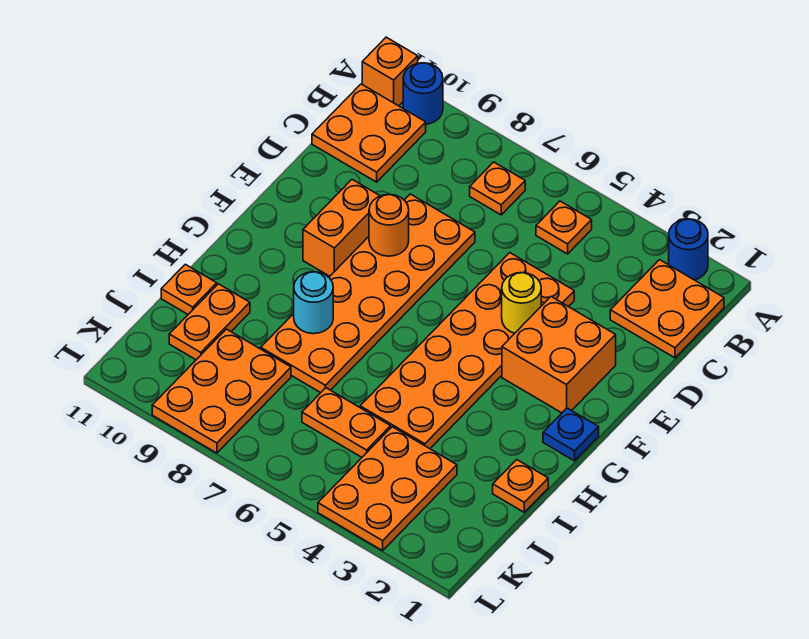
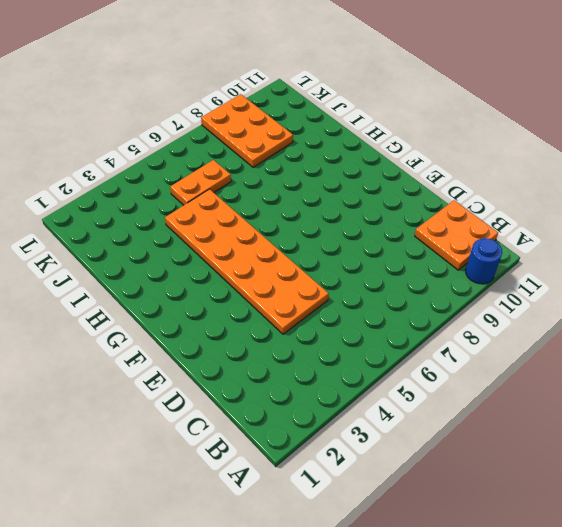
none -> blue 1x1 round brick [669,219,708,280]
none -> orange 1x1 brick [362,37,418,106]
none -> orange 2x2 plate [610,260,724,358]

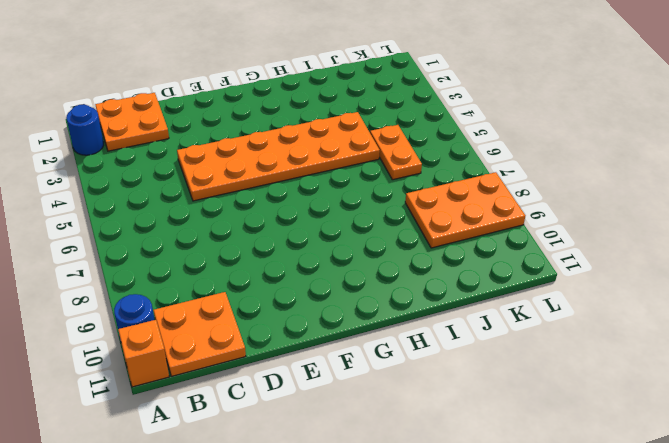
none -> orange 1x1 plate [536,201,592,254]
none -> orange 1x1 plate [470,162,525,215]
none -> orange 2x6 plate [261,194,475,393]

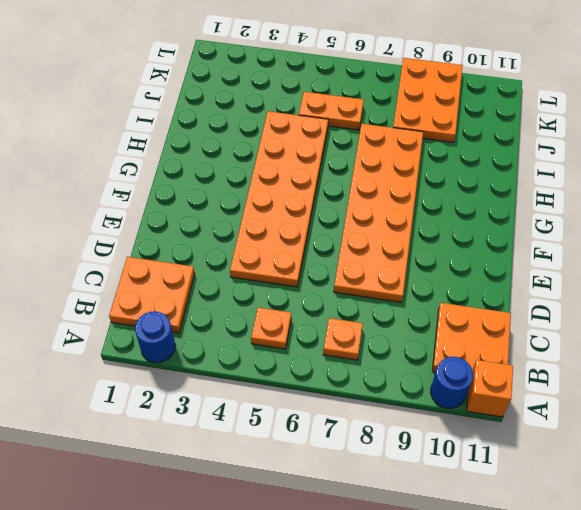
none -> orange 2x2 brick [502,297,616,413]
none -> orange 1x2 brick [303,180,380,276]
none -> blue 1x1 plate [543,408,599,461]

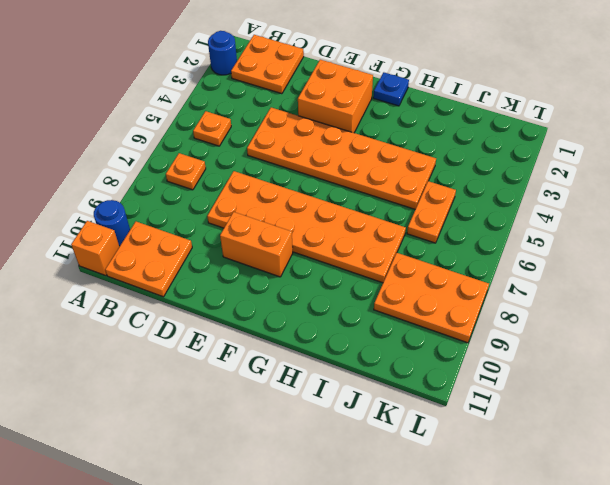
none -> orange 1x1 plate [493,460,548,512]
none -> orange 1x2 plate [169,284,250,360]
none -> orange 1x1 plate [161,264,217,314]

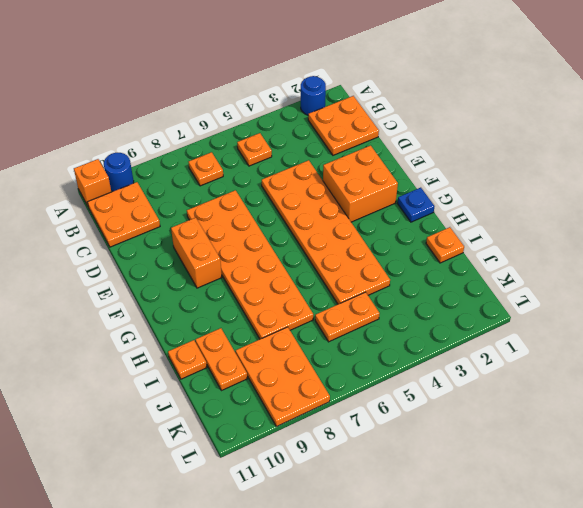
none -> orange 2x3 plate [318,427,457,551]
none -> yellow 1x1 round brick [502,273,541,333]
none -> orange 1x1 round brick [369,195,409,256]

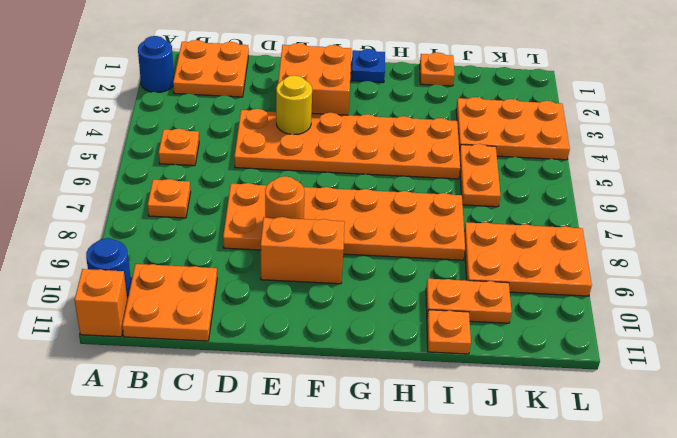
none -> cyan 1x1 round brick [294,272,333,334]

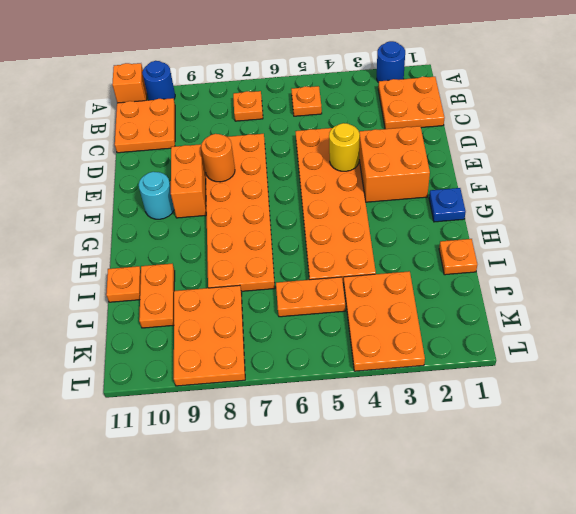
cyan 1x1 round brick [139,172,174,219] -> cyan 1x1 round brick moved to [294,272,333,334]

